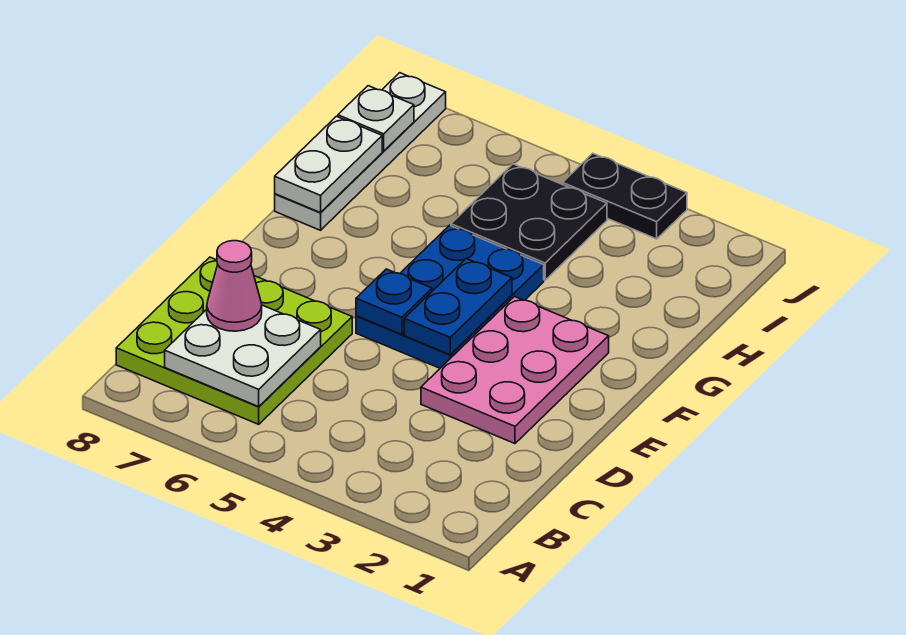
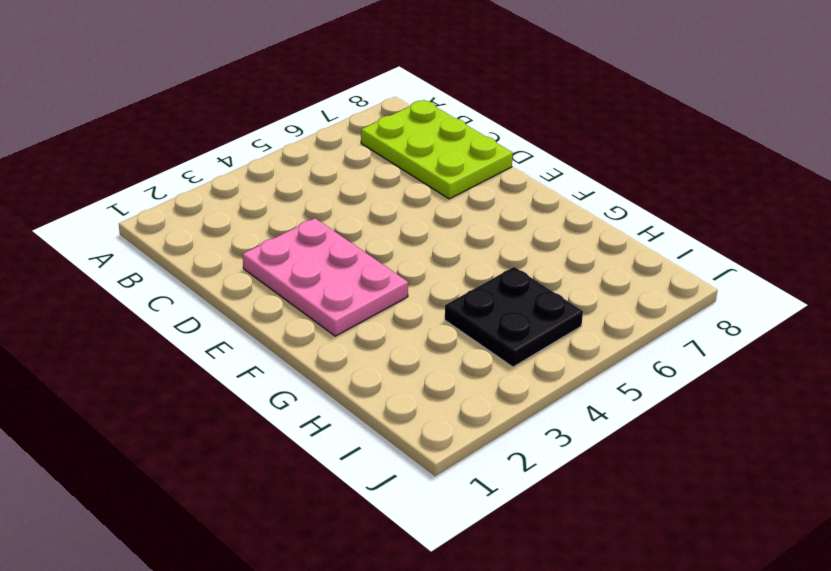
lime 2x3 plate [361,100,513,199] -> lime 3x3 plate [116,257,352,424]
none -> blue 2x3 plate [356,225,544,368]
none -> white 1x4 plate [275,73,446,230]
none -> black 1x2 plate [563,153,687,239]

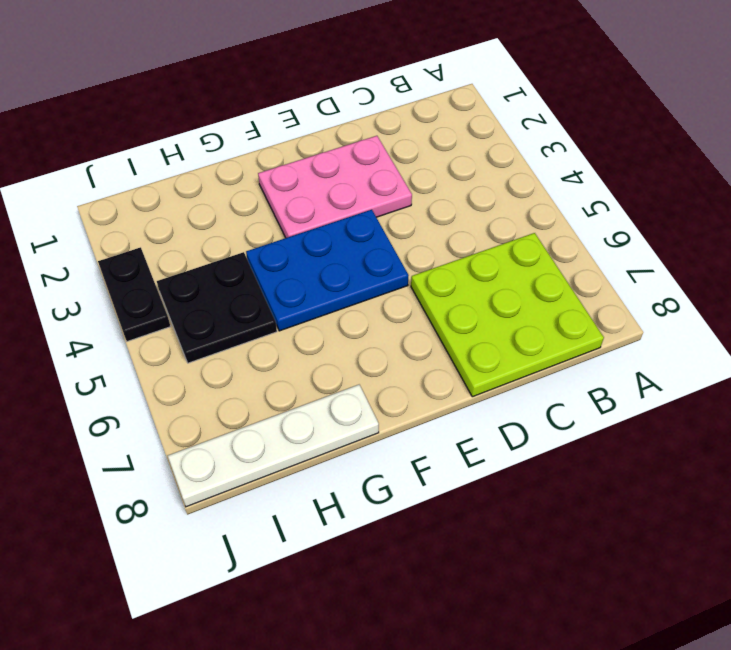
none -> white 2x2 plate [165,305,321,407]
none -> blue 1x2 plate [404,259,512,355]
none -> blue 1x1 plate [356,269,432,335]

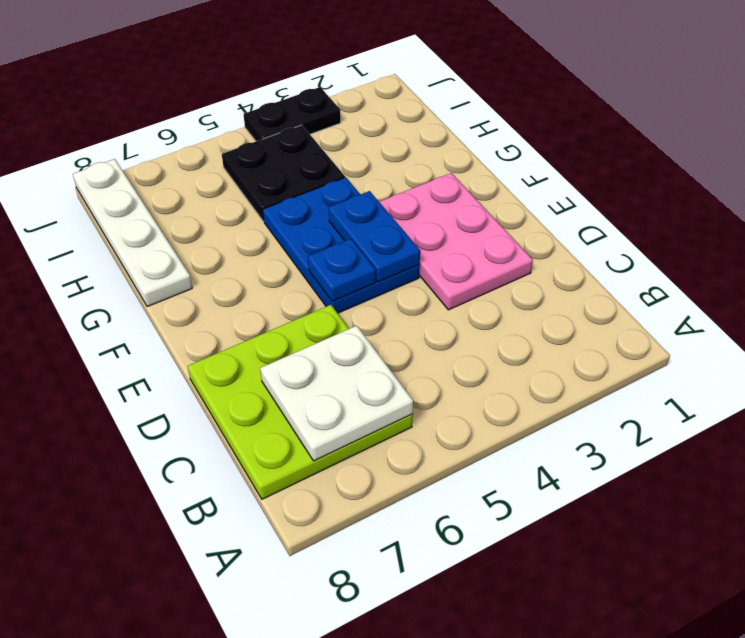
none -> white 1x2 plate [275,116,382,213]
none -> white 1x1 plate [338,86,414,151]
none -> pink 1x1 cone [207,241,262,331]

